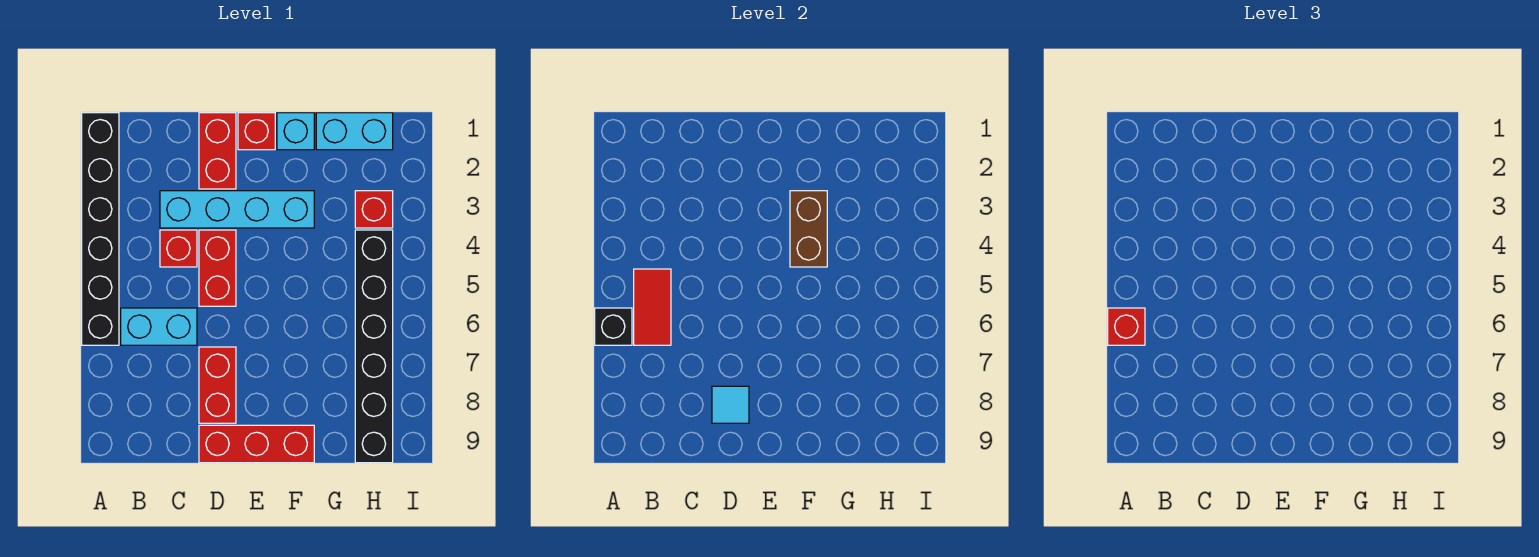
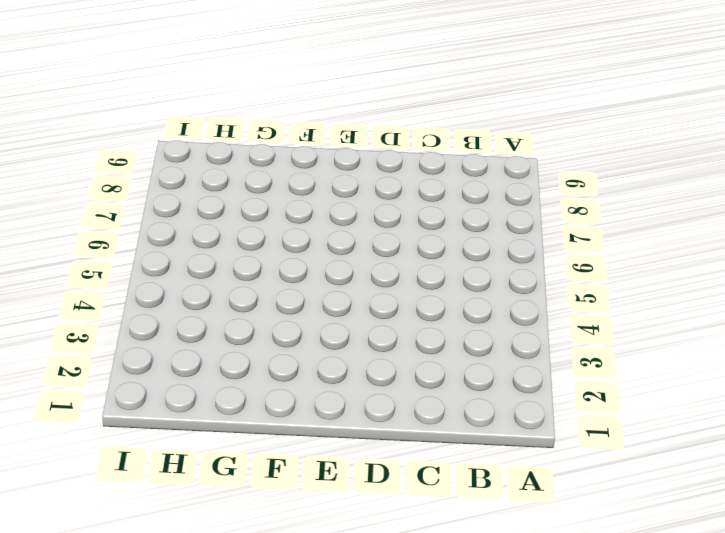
none -> black 1x6 brick [82,113,119,345]
none -> cyan 1x2 brick [121,308,197,345]
none -> cyan 1x4 brick [160,191,314,228]

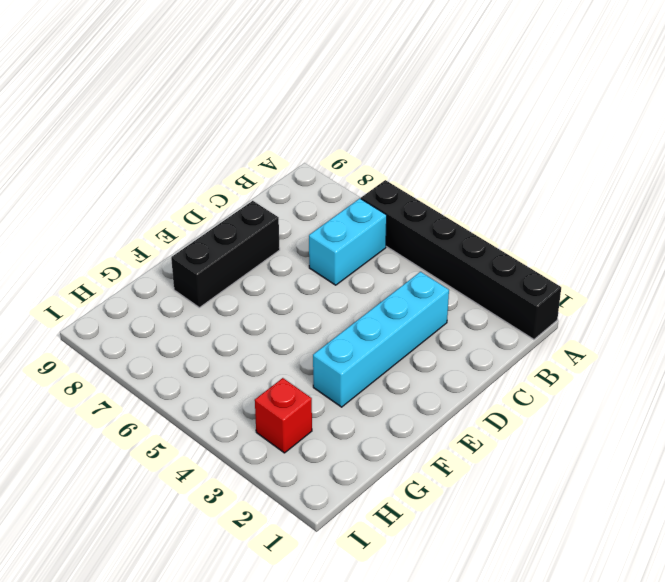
black 1x3 brick [171,201,280,308] -> red 1x2 brick [199,347,236,423]
none -> red 1x1 brick [160,230,197,267]
none -> red 1x2 brick [199,113,236,189]
none -> red 1x2 brick [199,230,236,306]

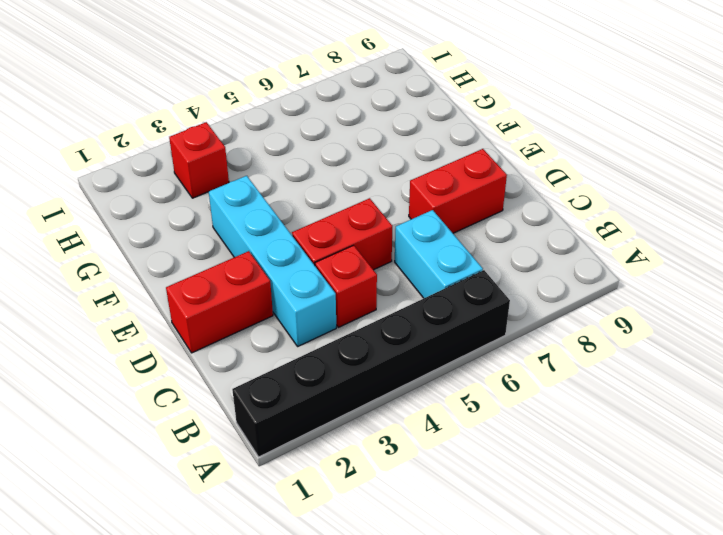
none -> red 1x3 brick [199,425,314,463]
none -> red 1x1 brick [238,113,275,150]
none -> cyan 1x1 brick [277,113,314,150]

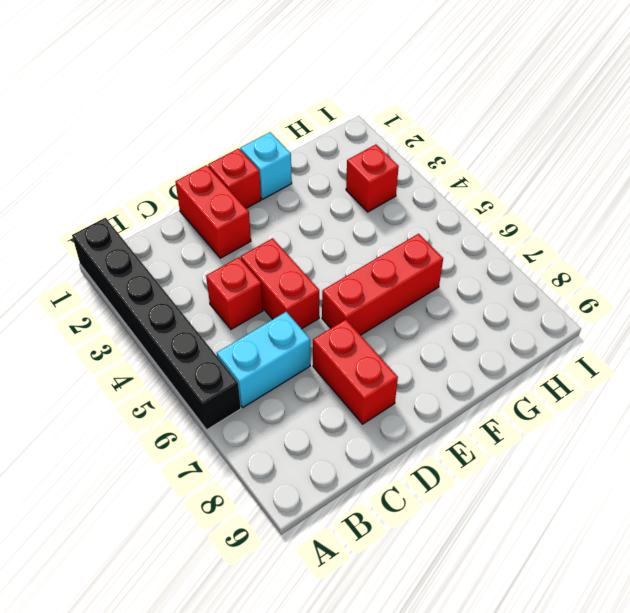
red 1x3 brick [322,234,443,335] -> red 1x3 brick moved to [199,425,314,463]
none -> cyan 1x4 brick [160,191,314,228]
none -> cyan 1x2 brick [316,113,393,150]
none -> black 1x6 brick [355,230,393,463]

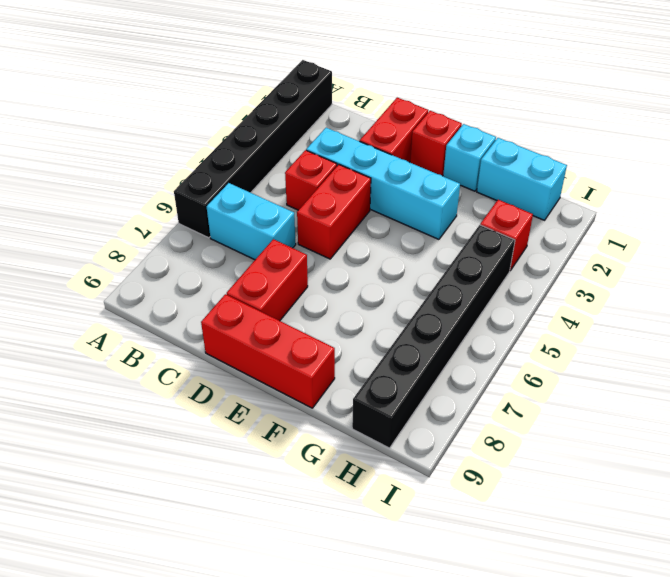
none -> black 1x1 brick [595,308,632,345]
none -> red 1x2 tile [634,269,671,345]
none -> cyan 1x1 tile [712,386,749,423]

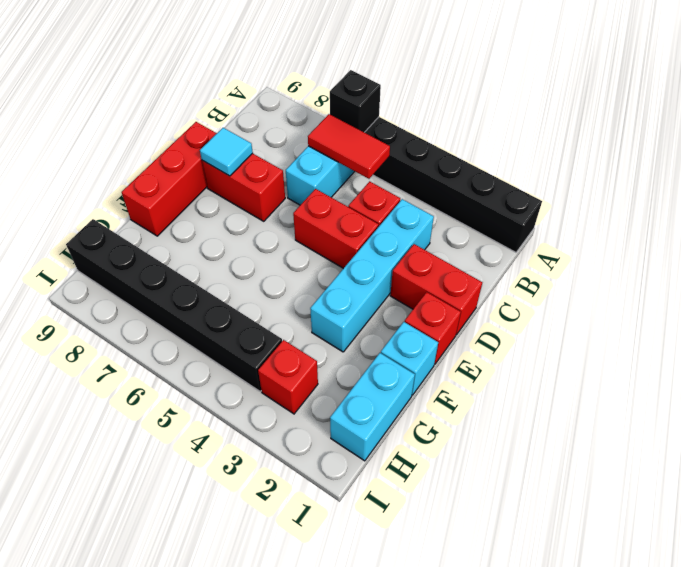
none -> brown 1x2 brick [790,191,827,267]
none -> red 1x1 brick [1108,308,1145,345]

